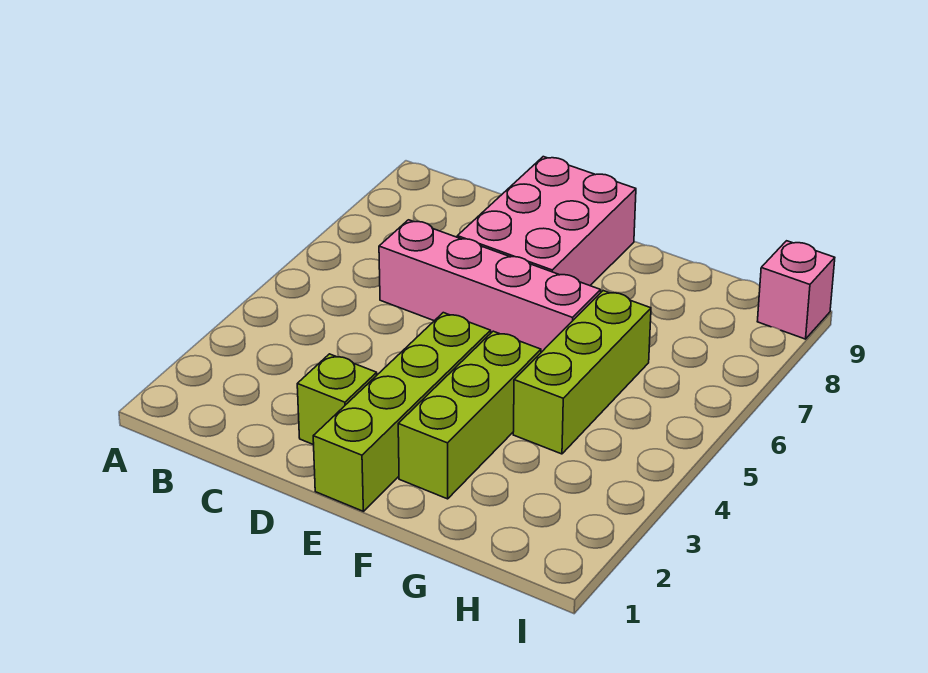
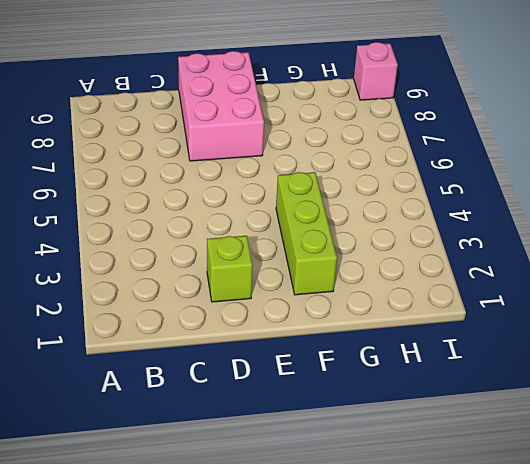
none -> pink 1x4 brick [379,220,601,352]
none -> lime 1x4 brick [313,313,491,511]

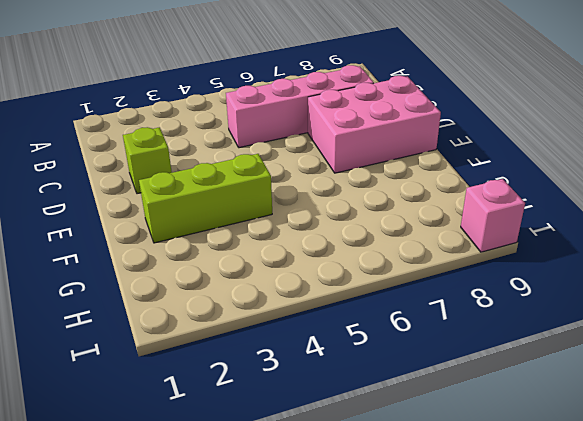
pink 1x4 brick [226,65,374,148] -> pink 1x4 brick turned to [379,220,601,352]
none -> lime 1x4 brick [313,313,491,511]
none -> lime 1x3 brick [513,291,651,454]

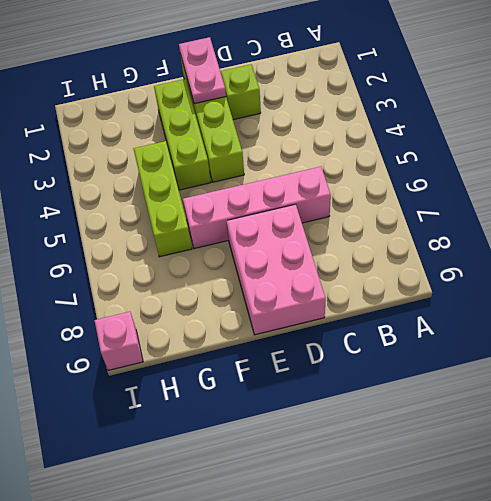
pink 1x2 plate [179,37,226,104] -> none

